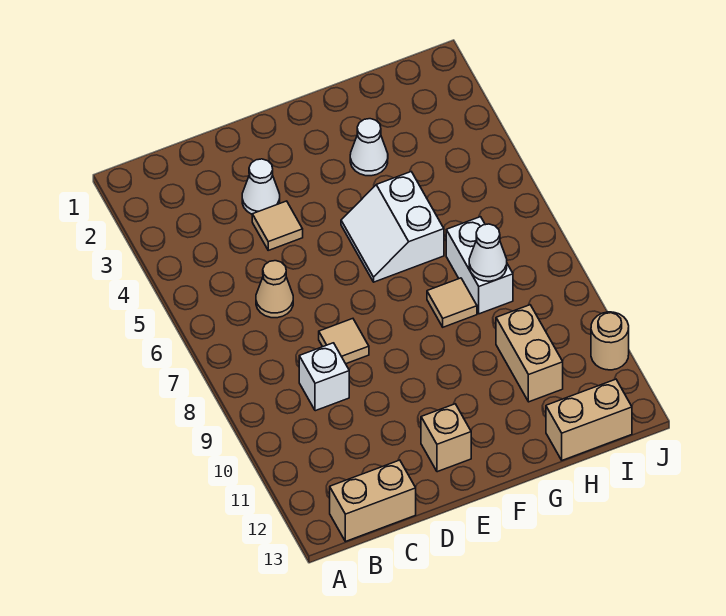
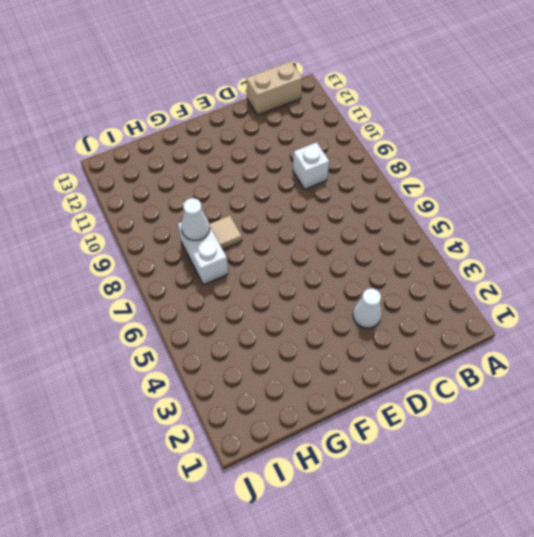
none -> tan 1x1 cone [256,261,293,318]
none -> tan 1x1 tile [252,201,303,250]
none -> tan 1x1 tile [319,319,369,364]

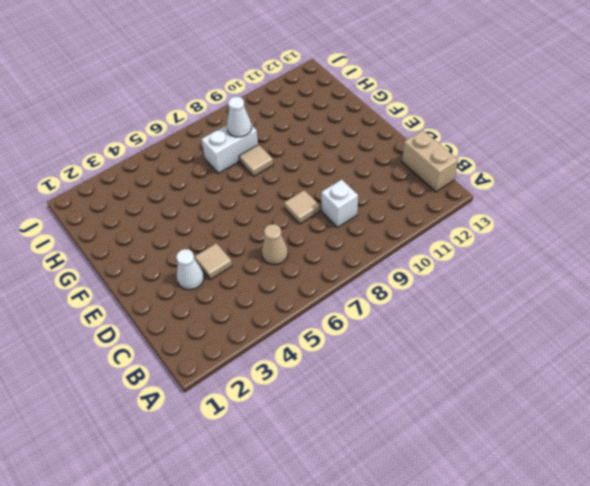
none -> tan 1x1 brick [421,404,471,472]
none -> white 2x2 slope [341,172,444,282]
none -> white 1x1 cone [350,119,388,176]

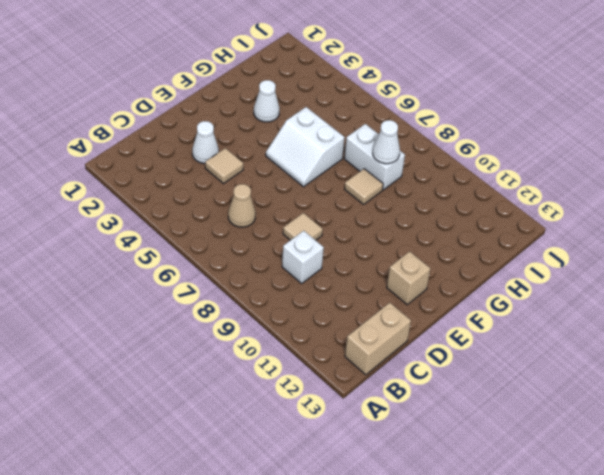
none -> tan 1x2 brick [496,305,563,402]
none -> tan 1x2 brick [546,379,632,460]
none -> tan 1x1 round brick [591,312,629,370]

